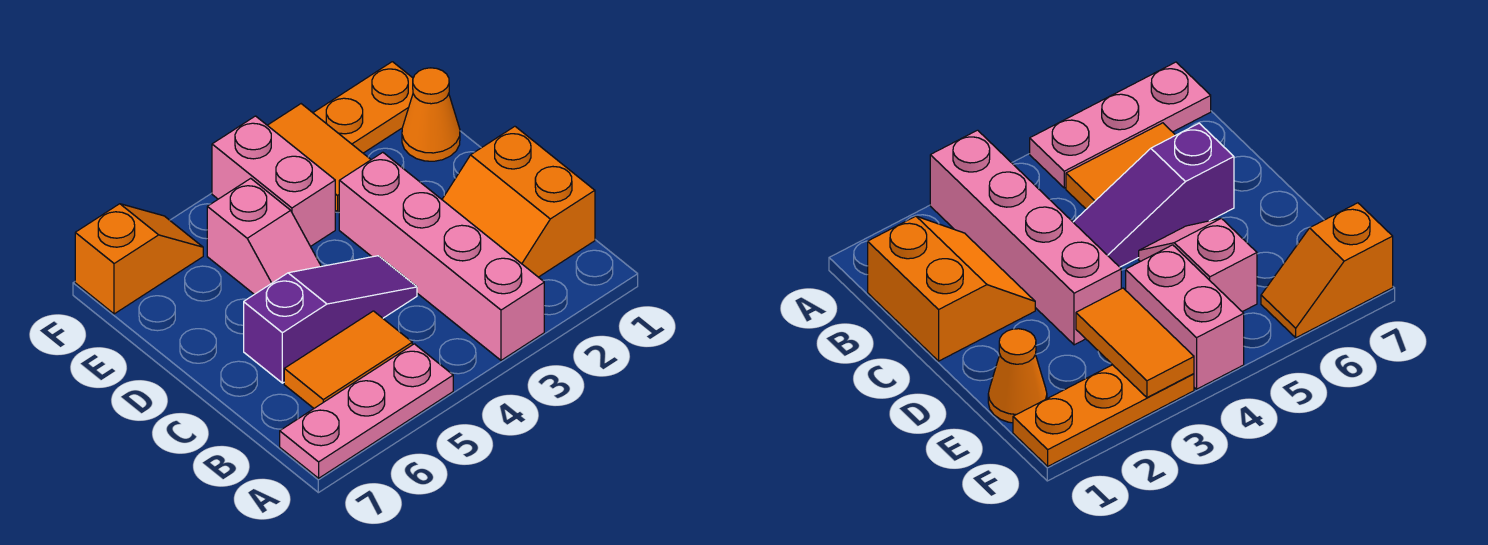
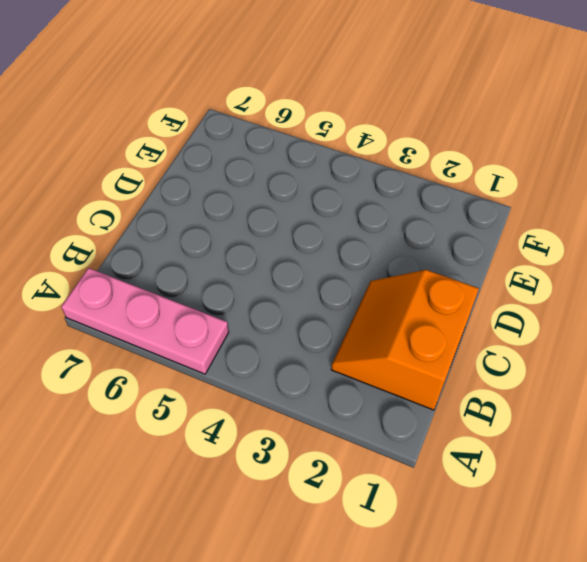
none -> pink 1x4 brick [339,152,544,360]
none -> orange 1x2 tile [284,311,412,408]

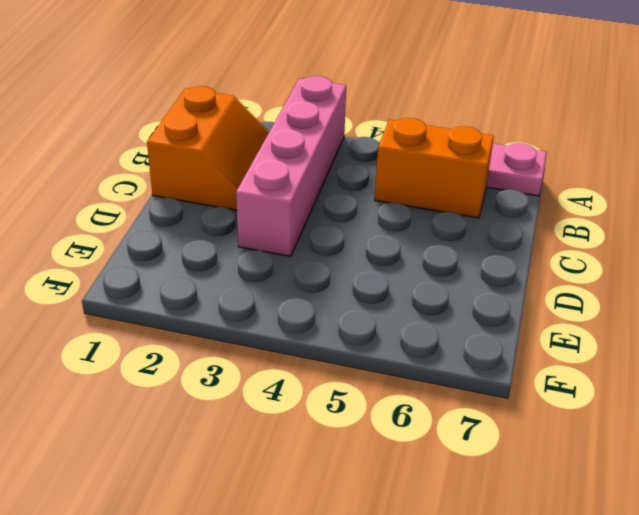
orange 1x2 brick [375,118,494,218] -> orange 1x2 tile [284,311,412,408]
none -> purple 1x3 slope [244,256,417,383]
none -> pink 1x2 slope [207,178,321,294]

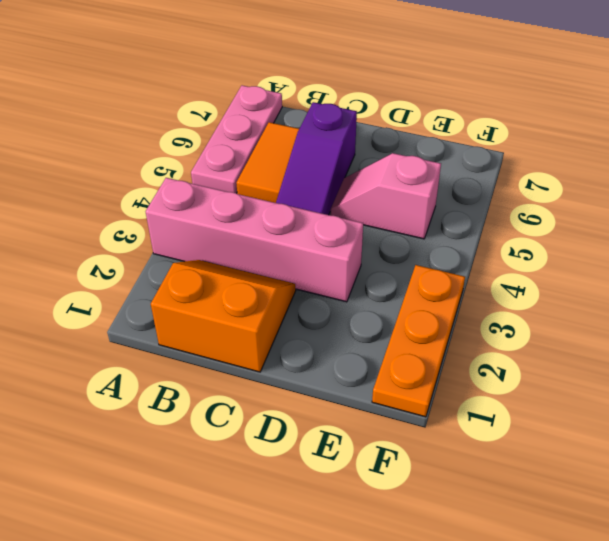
none -> orange 1x1 cone [402,68,460,161]
none -> pink 1x2 brick [212,116,335,246]

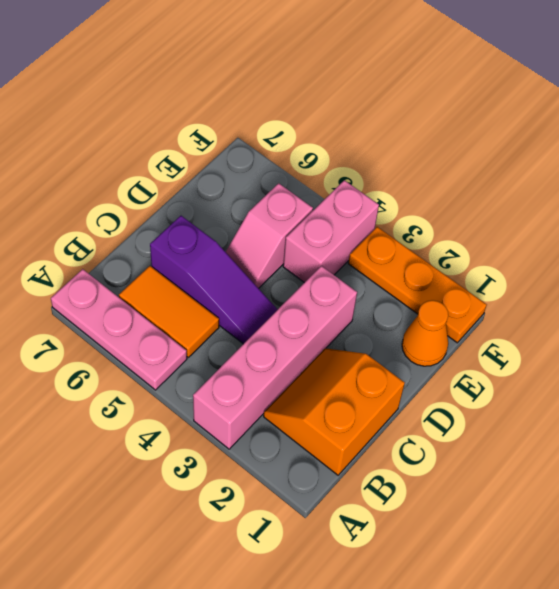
none -> orange 1x2 slope [75,204,203,314]
none -> orange 1x2 tile [267,104,371,212]

